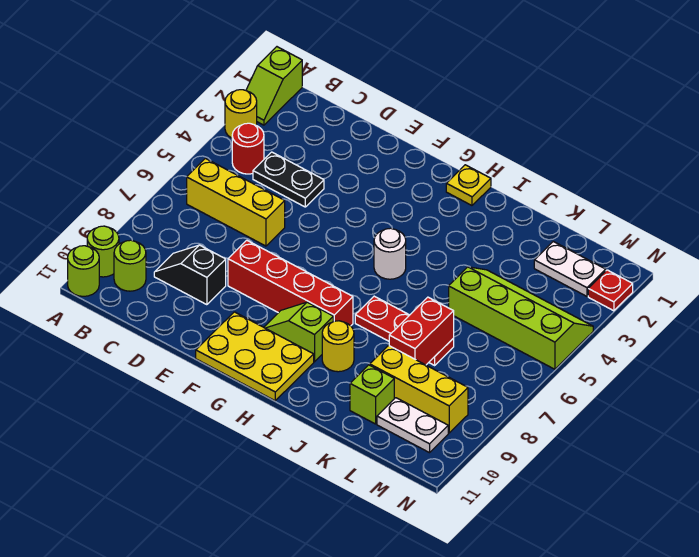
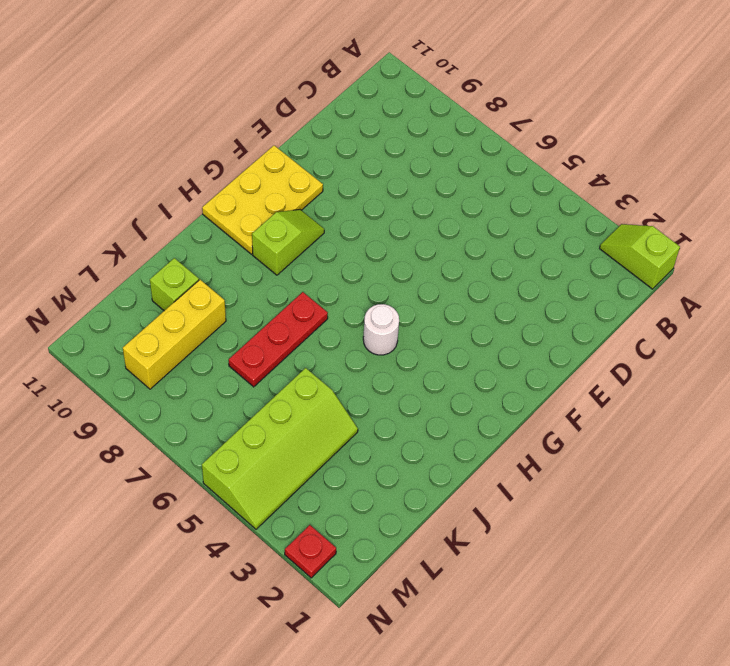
none -> yellow 1x1 round brick [225,90,257,138]
none -> lime 1x1 round brick [87,226,119,277]
none -> lime 1x1 round brick [68,246,99,296]

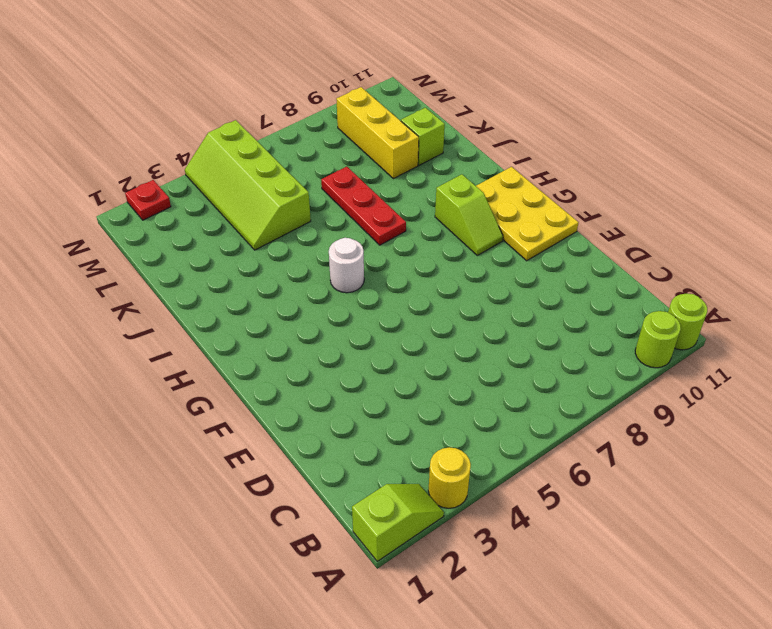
none -> red 1x1 round brick [232,123,264,174]
none -> yellow 1x3 brick [187,158,285,246]
none -> lime 1x1 round brick [114,240,146,291]

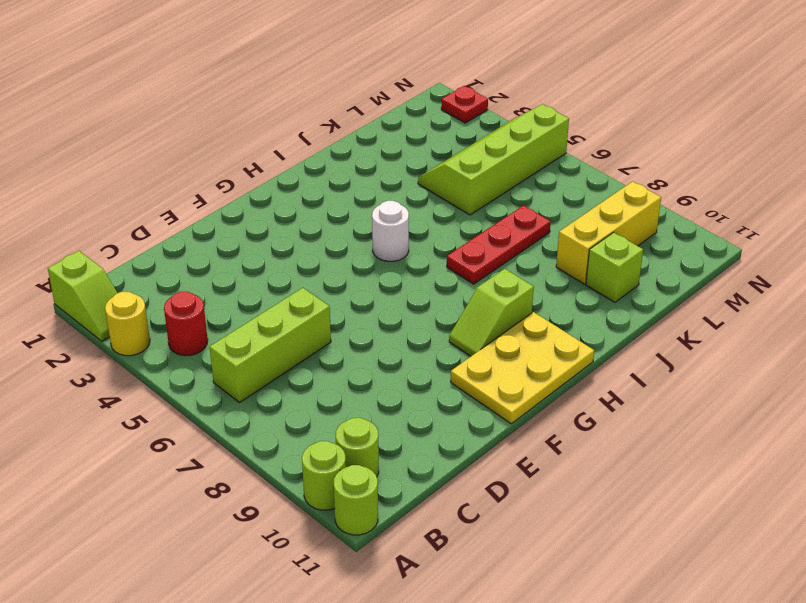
lime 1x3 brick [210,288,331,402] -> yellow 1x3 brick [187,158,285,246]
none -> black 1x2 plate [253,152,324,207]
none -> black 1x2 slope [154,245,226,305]
none -> red 1x4 brick [228,240,353,326]

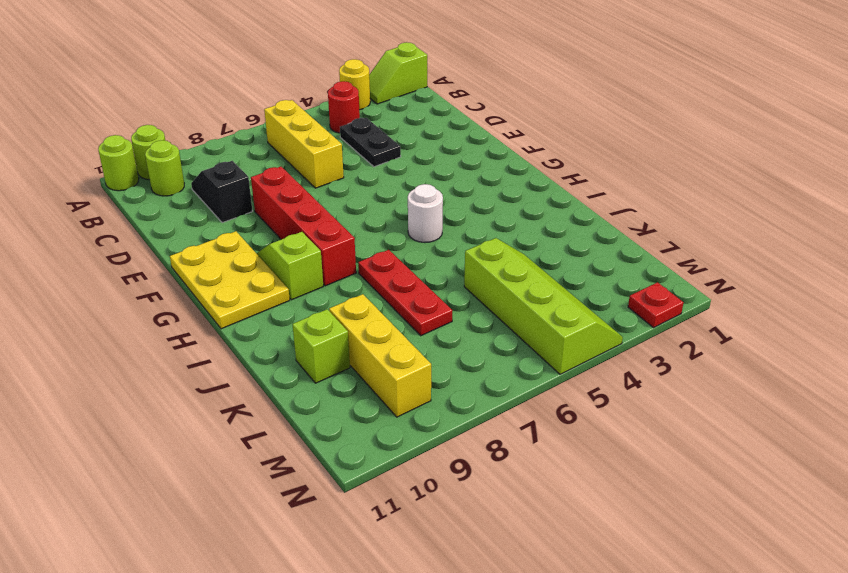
none -> yellow 1x1 plate [446,165,491,205]
none -> yellow 1x1 round brick [322,321,354,372]
none -> white 1x2 plate [534,241,606,296]

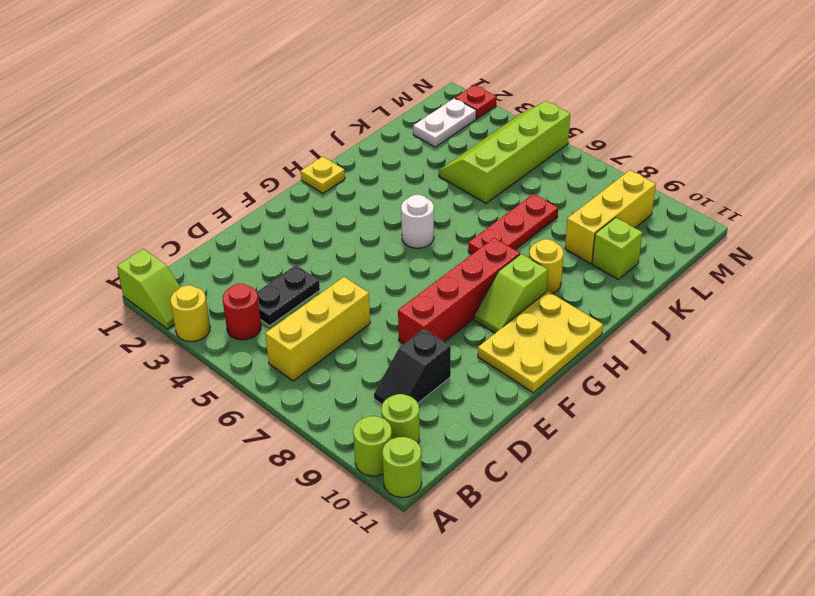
none -> white 1x2 plate [377,398,448,453]
none -> red 1x2 brick [389,297,454,365]

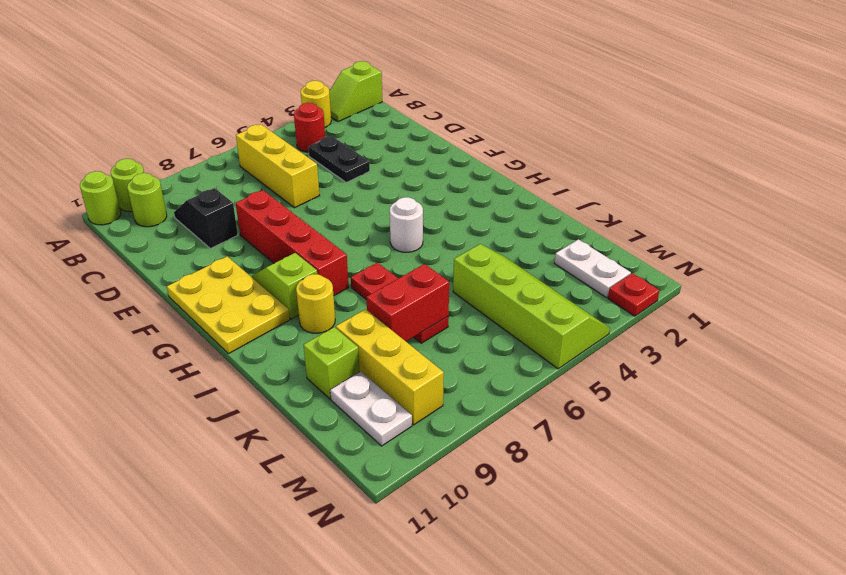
none -> yellow 1x1 plate [446,165,491,205]

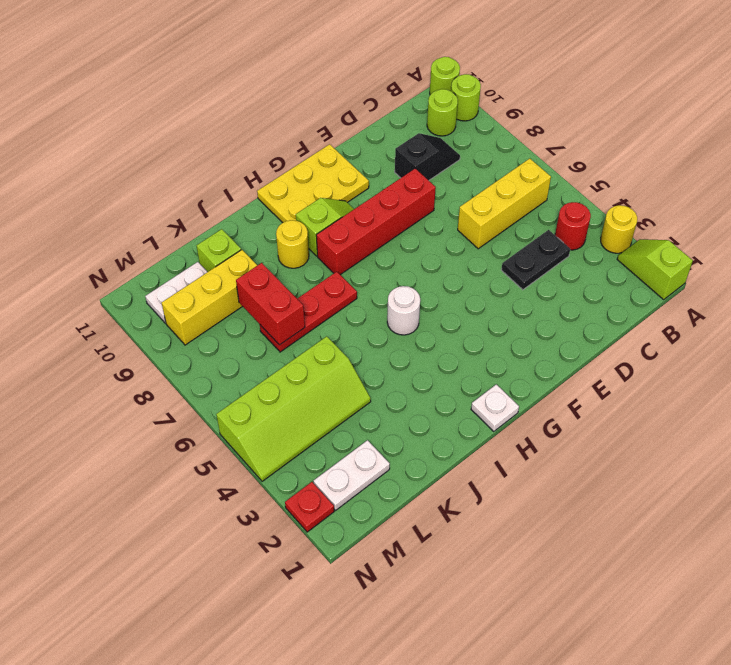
white 1x1 plate [471,384,519,431] -> yellow 1x1 plate [446,165,491,205]

